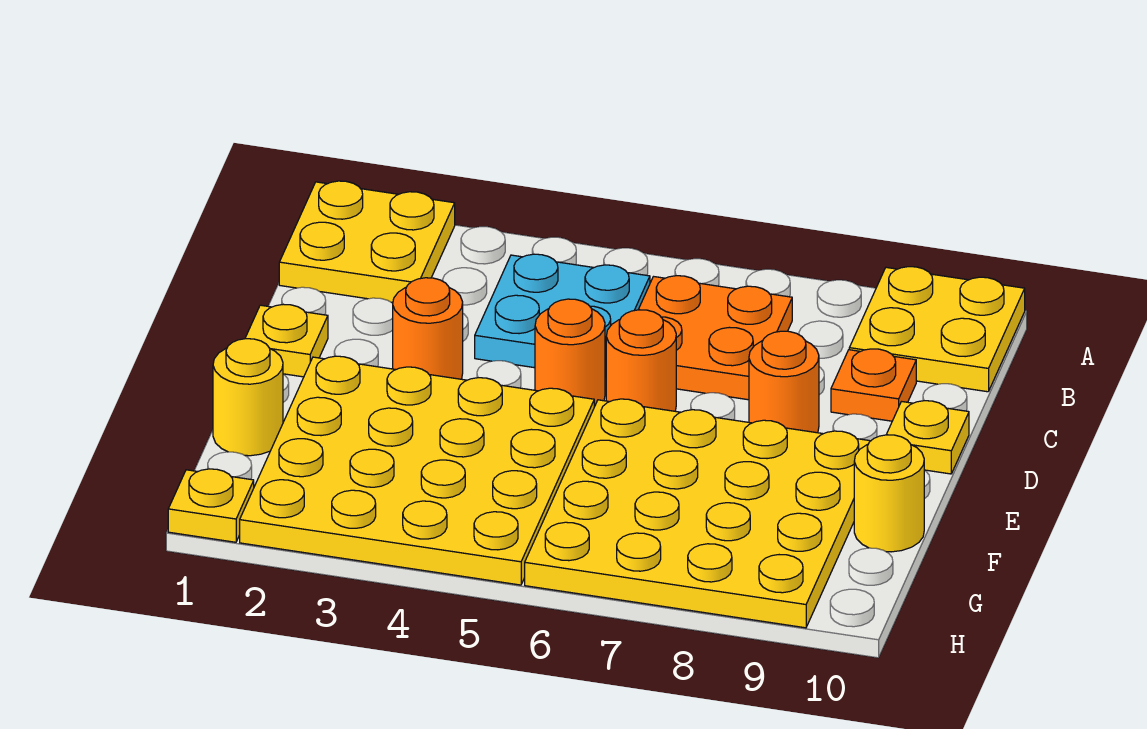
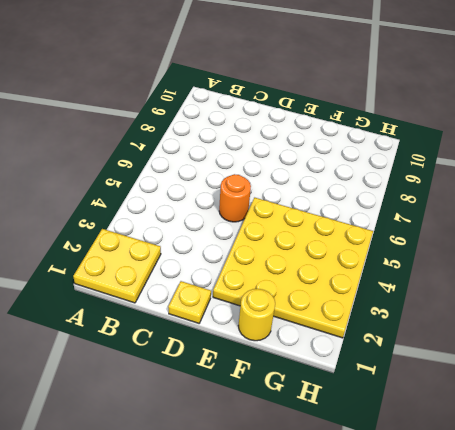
none -> yellow 2x2 plate [849,267,1025,392]
none -> cyan 2x2 plate [475,254,650,378]
none -> orange 2x2 plate [638,276,792,400]

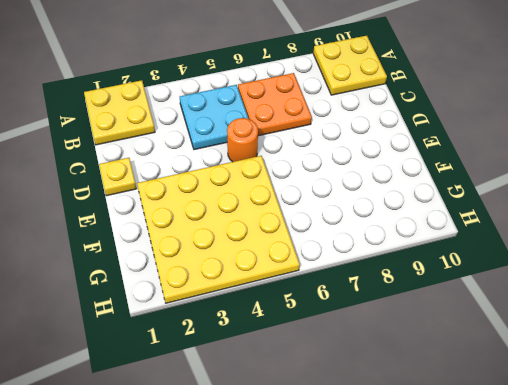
none -> orange 1x1 plate [831,349,916,421]
none -> orange 1x1 round brick [393,278,463,379]
none -> orange 1x1 round brick [606,310,676,411]

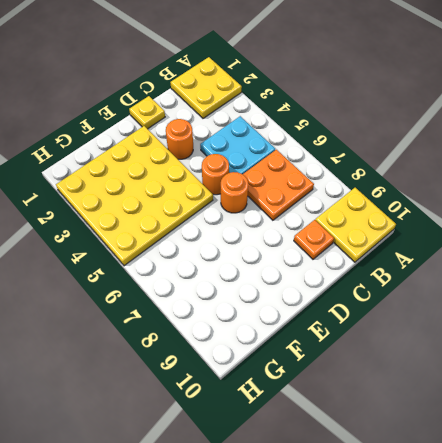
none -> orange 1x1 round brick [749,331,819,433]
none -> yellow 1x1 plate [886,401,969,474]
none -> yellow 4x4 plate [525,399,870,628]

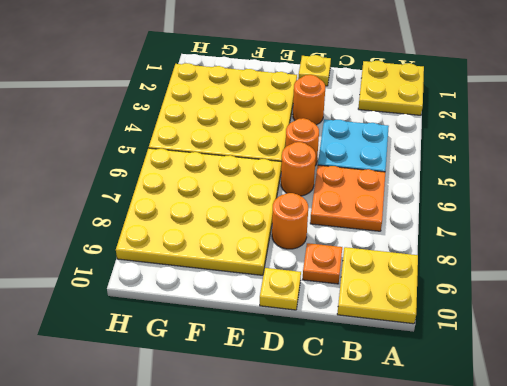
none -> yellow 1x1 round brick [213,339,283,456]
none -> yellow 1x1 round brick [854,435,924,552]
none -> yellow 1x1 plate [168,469,254,542]

